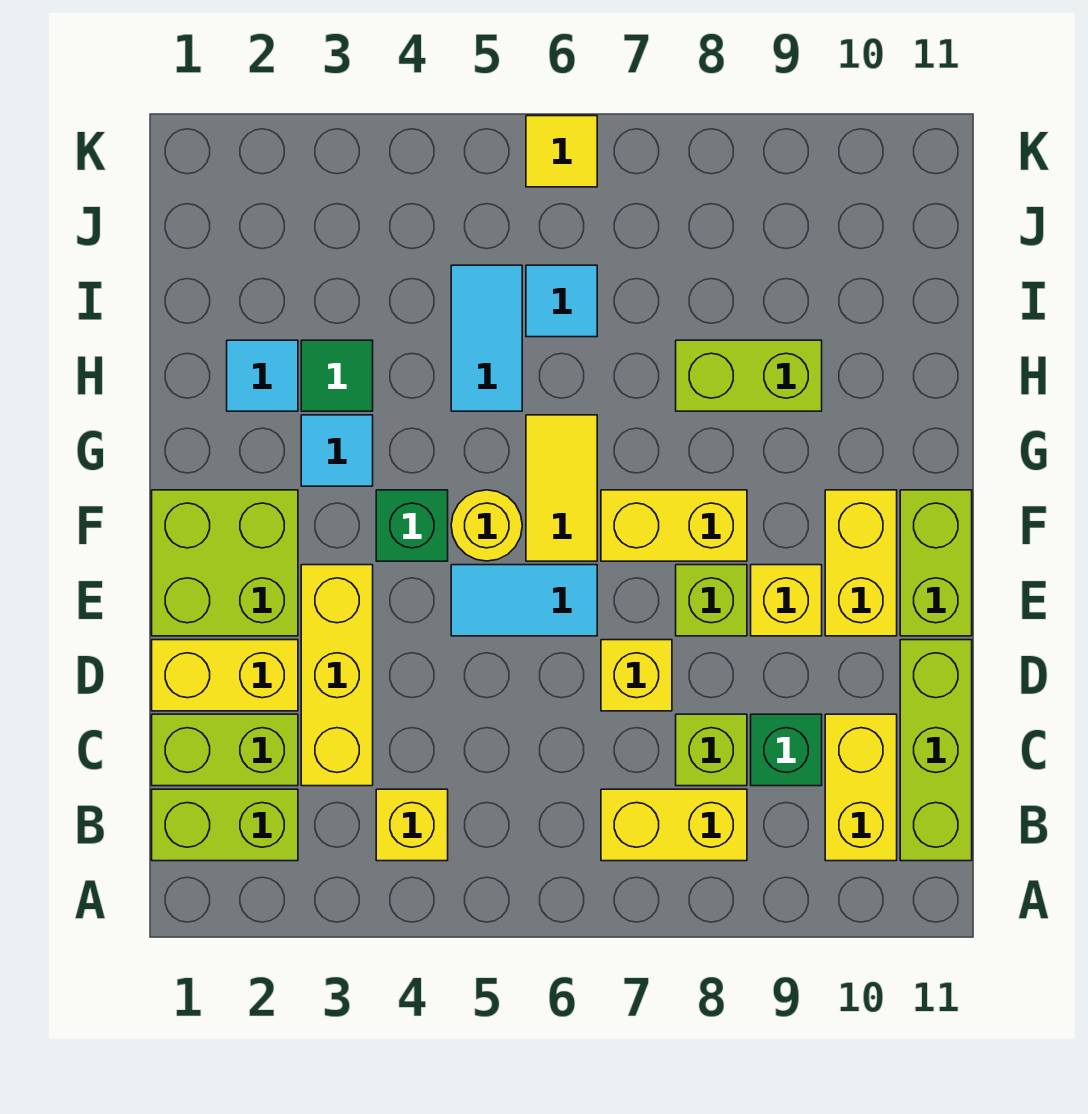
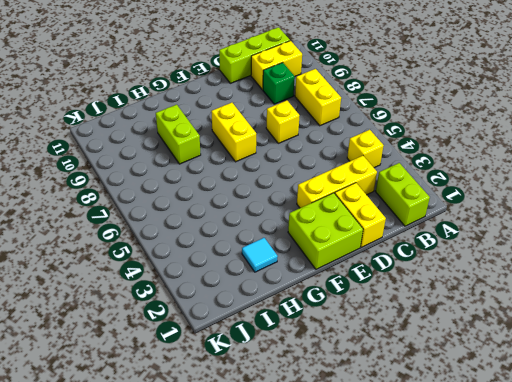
none -> lime 1x2 brick [152,714,298,786]
none -> lime 1x1 brick [676,714,747,786]
none -> cyan 1x2 tile [451,565,597,636]

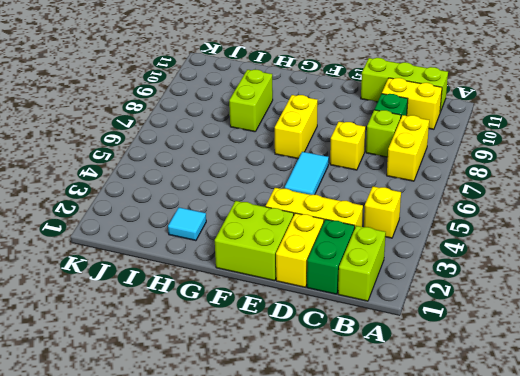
green 1x2 brick [307,219,355,294] -> lime 1x2 brick [152,714,298,786]
none -> lime 1x1 brick [676,565,747,636]
none -> yellow 1x1 brick [751,565,822,636]
none -> yellow 1x2 brick [825,490,897,636]

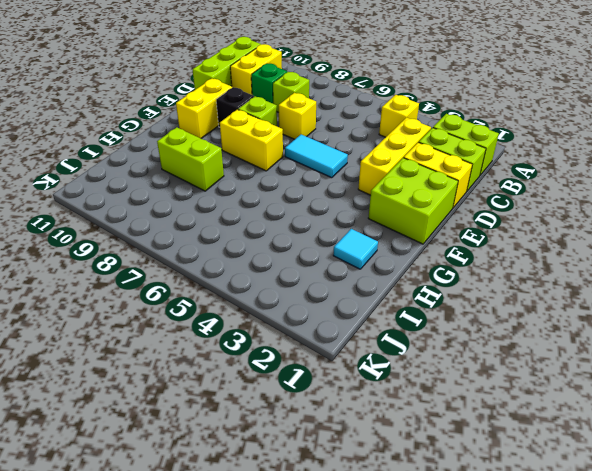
black 1x1 brick [216,87,254,127] -> yellow 1x1 brick [751,565,822,636]
none -> yellow 1x2 brick [601,789,747,861]
none -> lime 1x2 brick [900,490,972,636]
none -> green 1x1 brick [376,490,448,561]

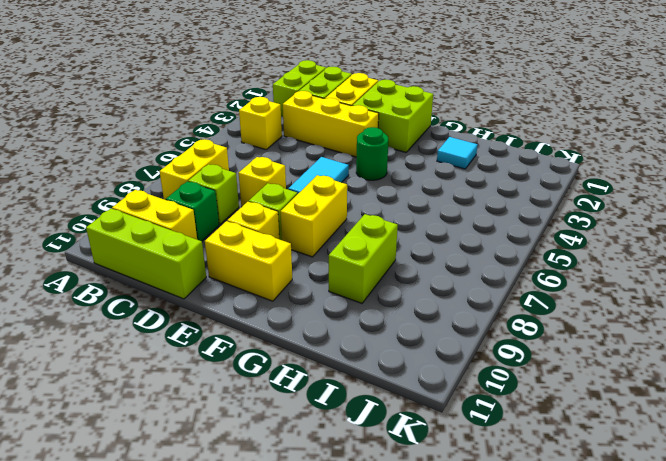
green 1x1 round brick [356,127,388,180] -> green 1x1 brick [376,490,448,561]
none -> lime 1x2 brick [900,490,972,636]
none -> yellow 1x1 round brick [451,490,522,561]
none -> yellow 1x2 tile [526,415,597,561]

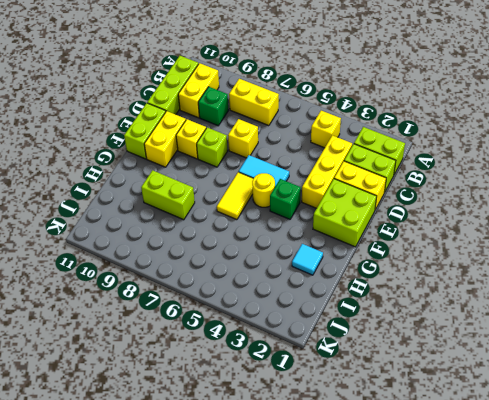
none -> lime 1x1 brick [676,714,747,786]
none -> yellow 1x2 brick [601,490,747,561]
none -> cyan 1x1 tile [301,415,373,486]

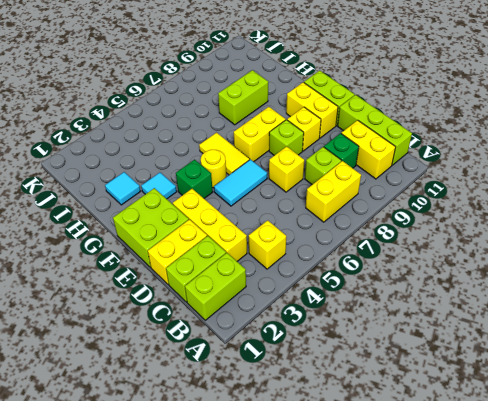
none -> green 1x1 tile [301,340,373,411]
none -> cyan 1x2 tile [451,265,522,411]
none -> cyan 1x1 tile [526,265,597,337]

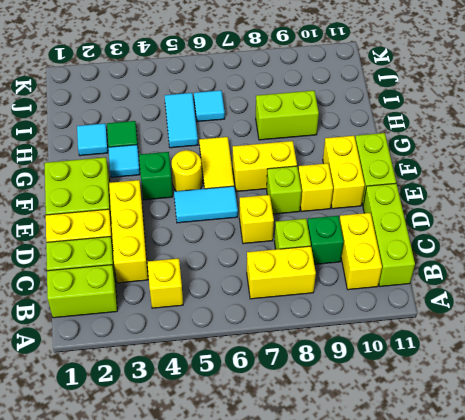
none -> yellow 1x1 tile [526,116,597,187]

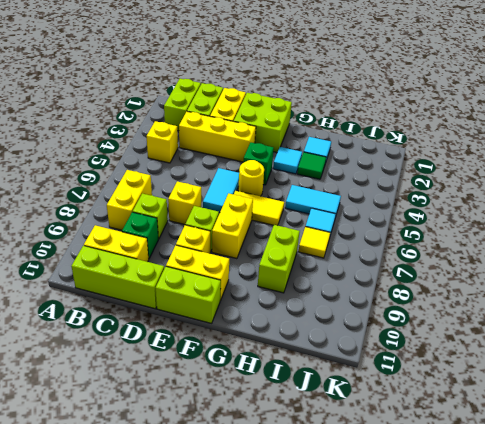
yellow 1x1 tile [298,227,330,258] -> yellow 1x1 tile moved to [526,116,597,187]

